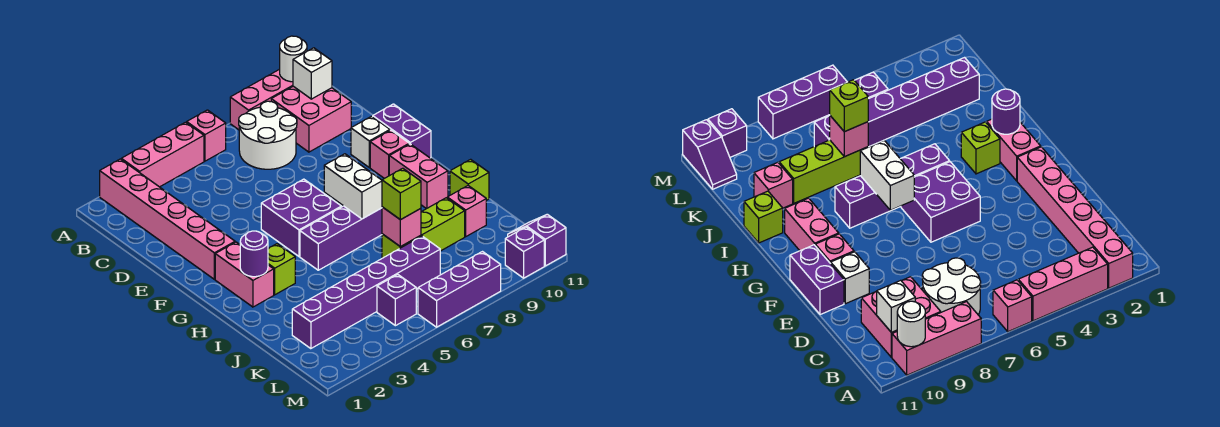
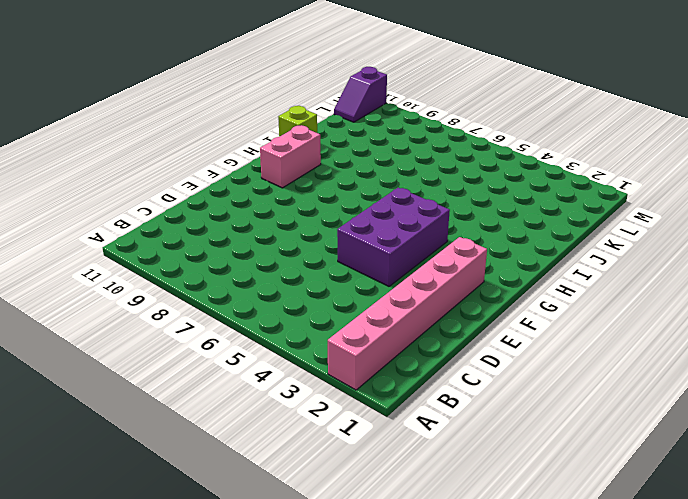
purple 2x3 brick [337,188,450,286] -> purple 2x2 brick [261,179,341,256]
none -> pink 1x3 brick [121,122,204,187]
none -> pink 1x1 brick [187,110,226,161]
none -> pink 1x3 brick [230,69,293,130]

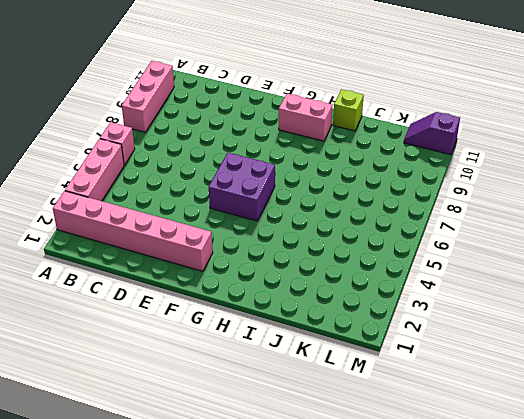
none -> white 2x2 round brick [239,101,297,169]
none -> pink 2x2 brick [271,86,351,152]
none -> white 1x1 brick [351,116,390,167]

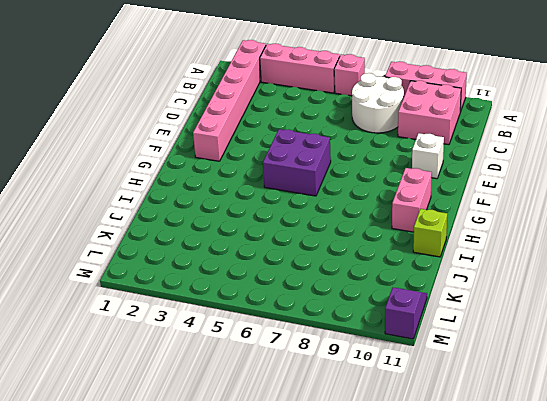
none -> purple 1x2 brick [373,104,431,158]
none -> pink 1x1 brick [370,130,409,179]
none -> pink 1x2 brick [215,242,274,307]

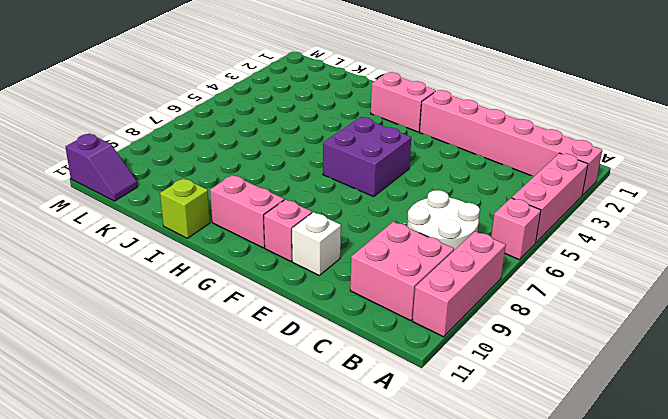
none -> purple 1x2 brick [373,104,431,158]
none -> lime 1x1 brick [268,244,295,295]
none -> purple 1x4 brick [300,206,382,270]

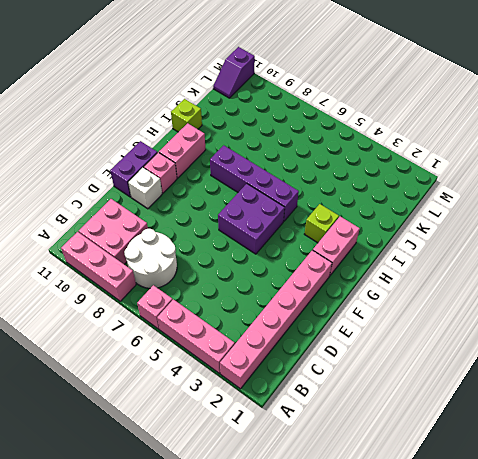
none -> lime 1x3 brick [382,198,465,258]
none -> pink 1x1 brick [447,186,486,236]
none -> purple 1x6 brick [292,236,440,349]

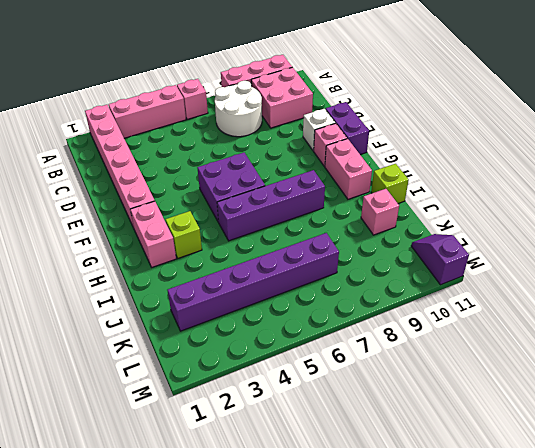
none -> lime 1x3 brick [382,198,465,258]
none -> purple 1x1 brick [377,274,416,326]
none -> purple 1x3 brick [418,252,501,327]

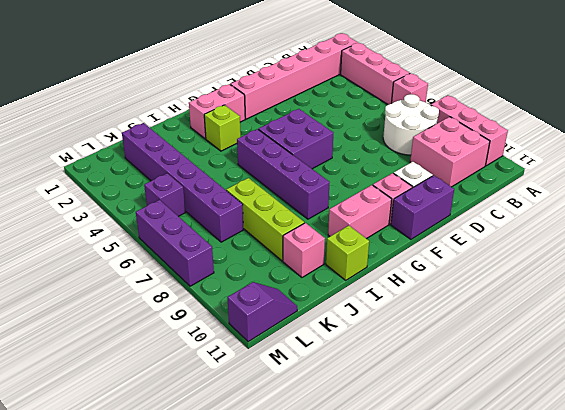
none -> purple 1x1 brick [505,227,544,278]
none -> white 1x1 round brick [280,36,307,82]
none -> white 1x1 brick [293,48,332,99]

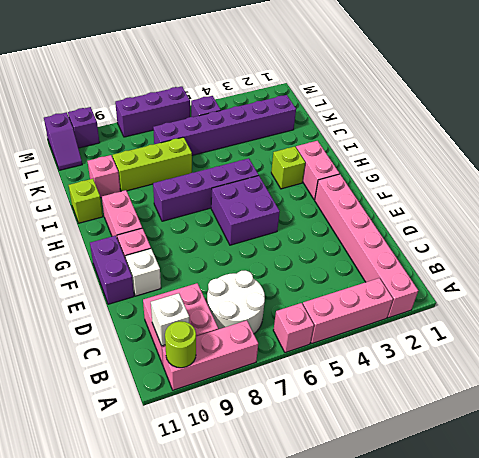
lime 1x1 round brick [165,321,196,368] -> white 1x1 round brick [280,36,307,82]
none -> white 1x2 brick [324,154,382,219]
none -> purple 1x1 round brick [240,231,268,277]
none -> pink 1x1 brick [382,207,421,247]

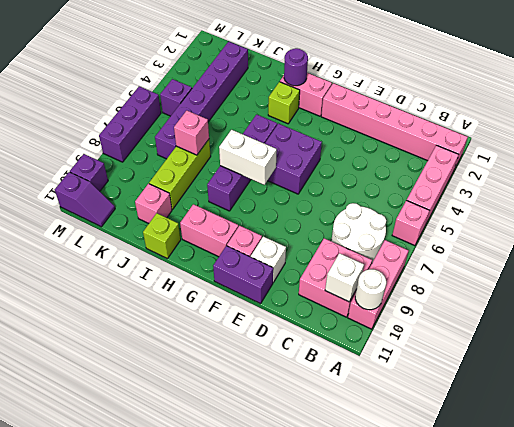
none -> lime 1x1 brick [382,168,421,220]

